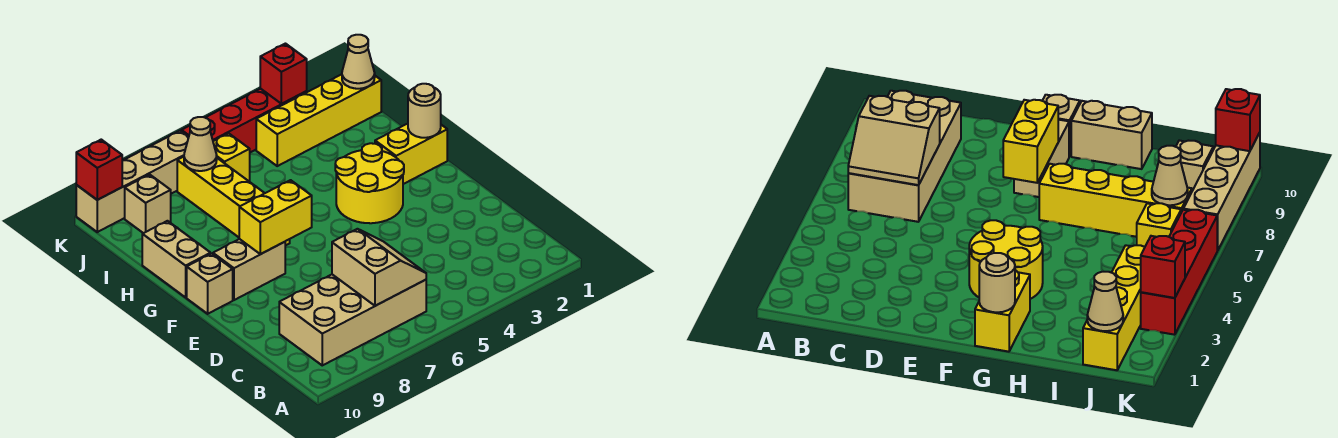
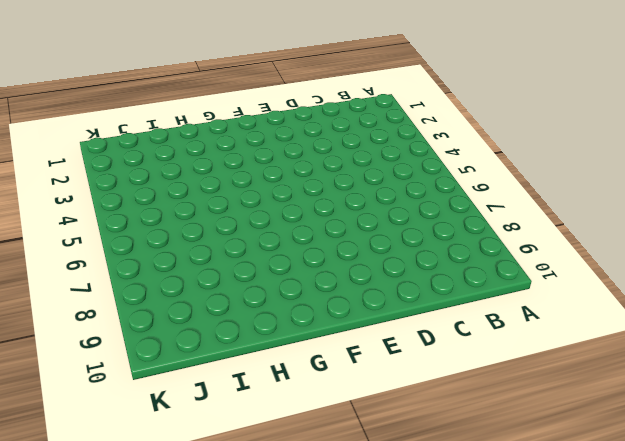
none -> tan 2x4 brick [279,275,426,365]
none -> yellow 2x2 round brick [335,143,404,223]
none -> tan 1x2 brick [213,239,285,300]

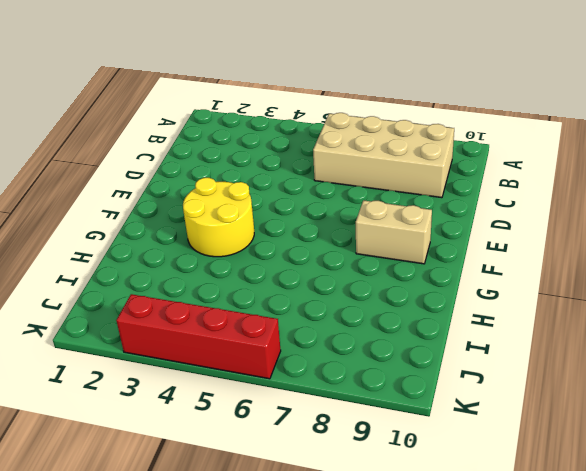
none -> tan 1x1 brick [187,254,233,314]
none -> yellow 1x2 brick [375,124,447,184]
none -> yellow 1x4 brick [177,157,290,246]

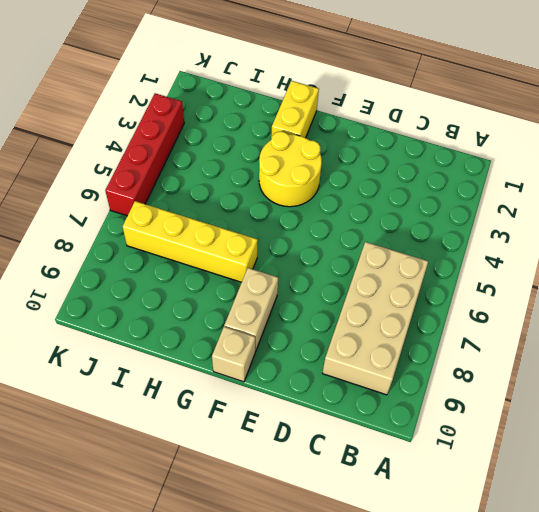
none -> tan 1x2 brick [142,221,211,297]
none -> yellow 1x4 brick [256,74,381,166]
none -> yellow 1x1 brick [213,133,250,181]

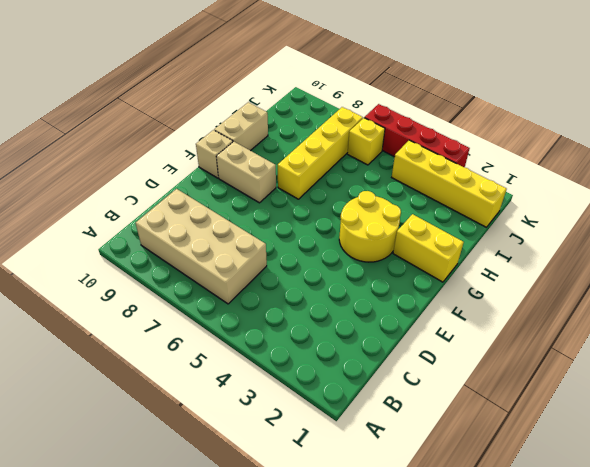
none -> tan 1x1 brick [125,174,171,233]
none -> tan 1x4 brick [76,131,189,232]
none -> tan 2x2 slope [332,229,426,306]

